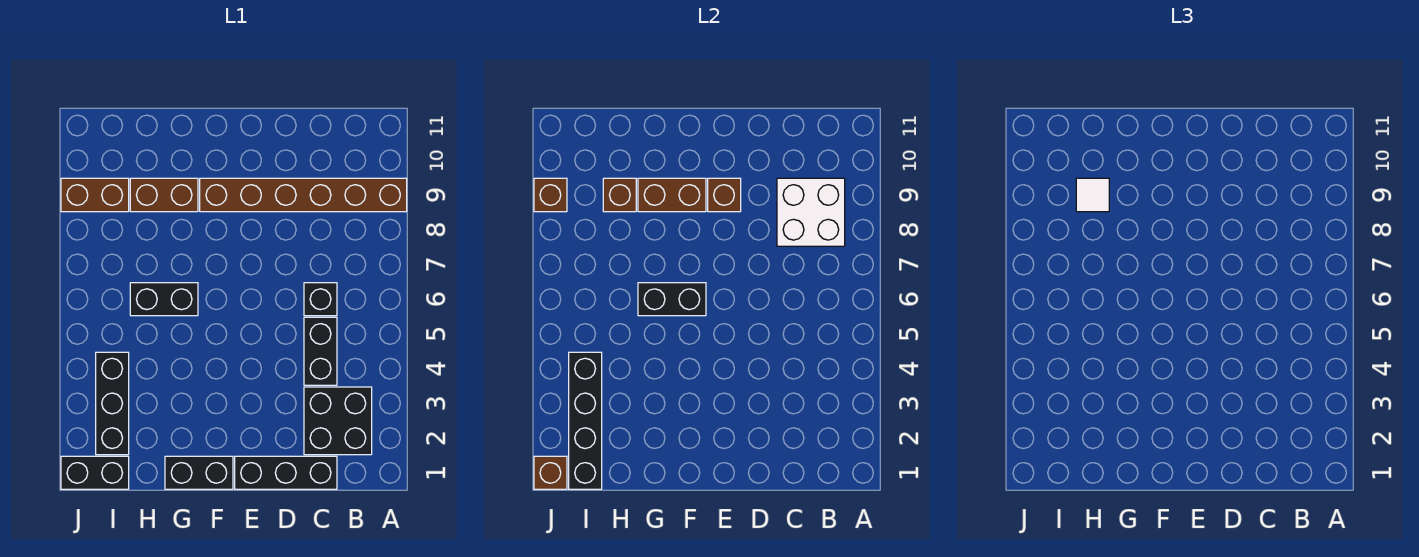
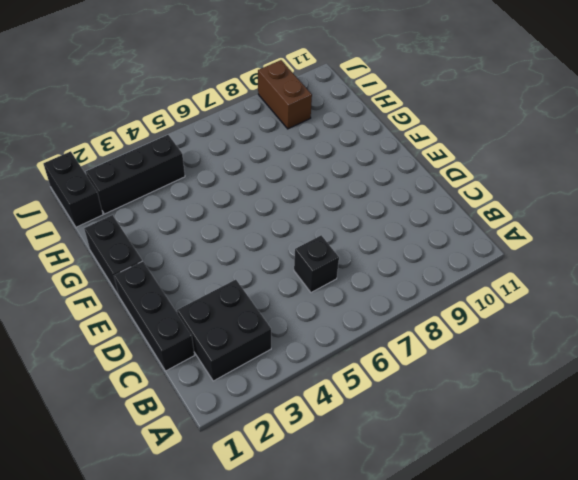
none -> brown 1x6 brick [200,178,407,212]
none -> black 1x2 brick [304,317,337,385]
none -> black 1x2 brick [130,283,198,316]

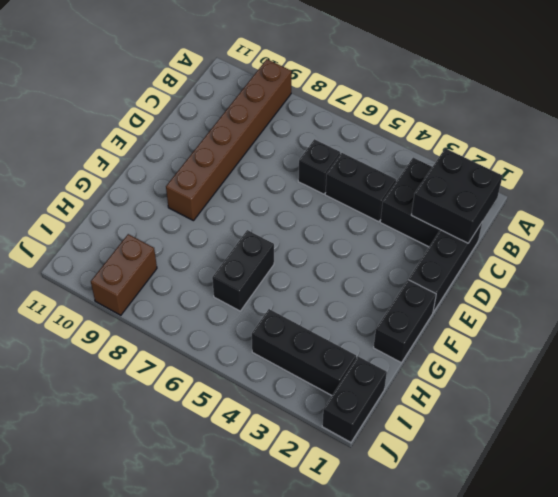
black 2x2 brick [411,148,502,243] -> none
none -> brown 1x2 brick [130,178,198,212]
none -> white 2x2 brick [777,178,845,246]
none -> brown 1x1 brick [708,178,741,212]

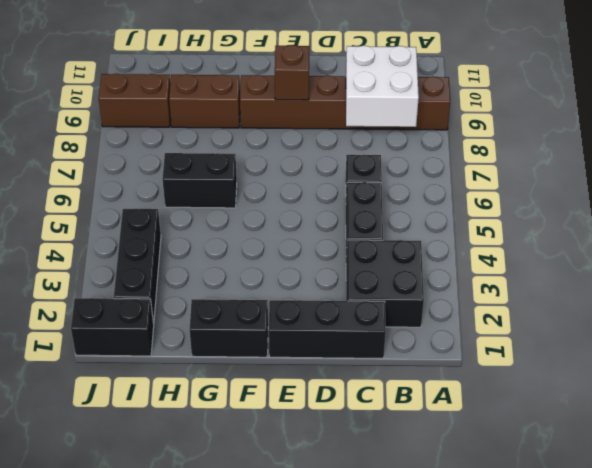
none -> black 1x2 brick [638,283,706,316]
none -> brown 1x2 brick [638,178,706,212]
none -> brown 1x1 brick [603,178,636,212]

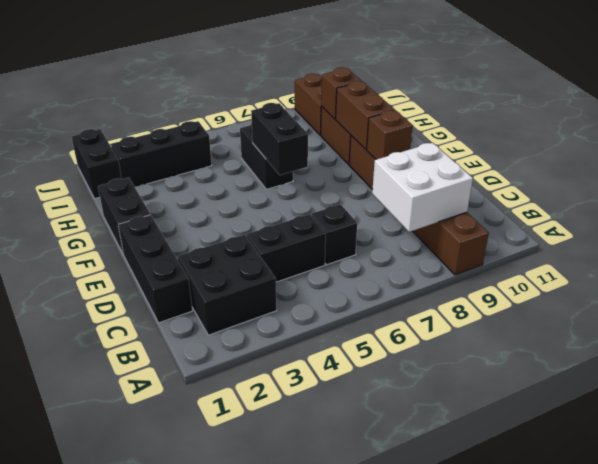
none -> black 1x4 brick [569,352,602,489]
none -> brown 1x1 brick [534,456,567,489]
none -> brown 1x1 brick [534,178,567,212]

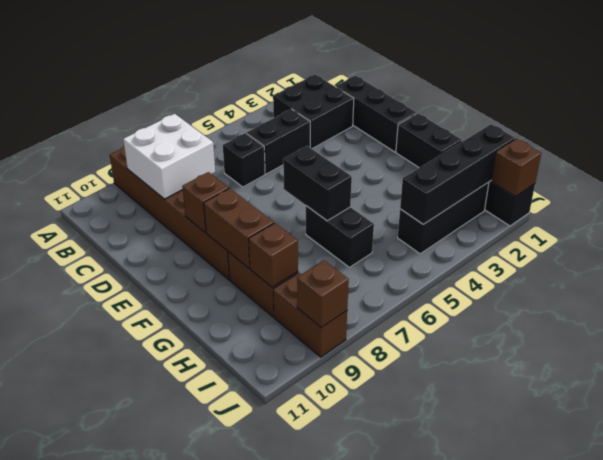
none -> white 1x1 tile [1076,178,1109,212]

